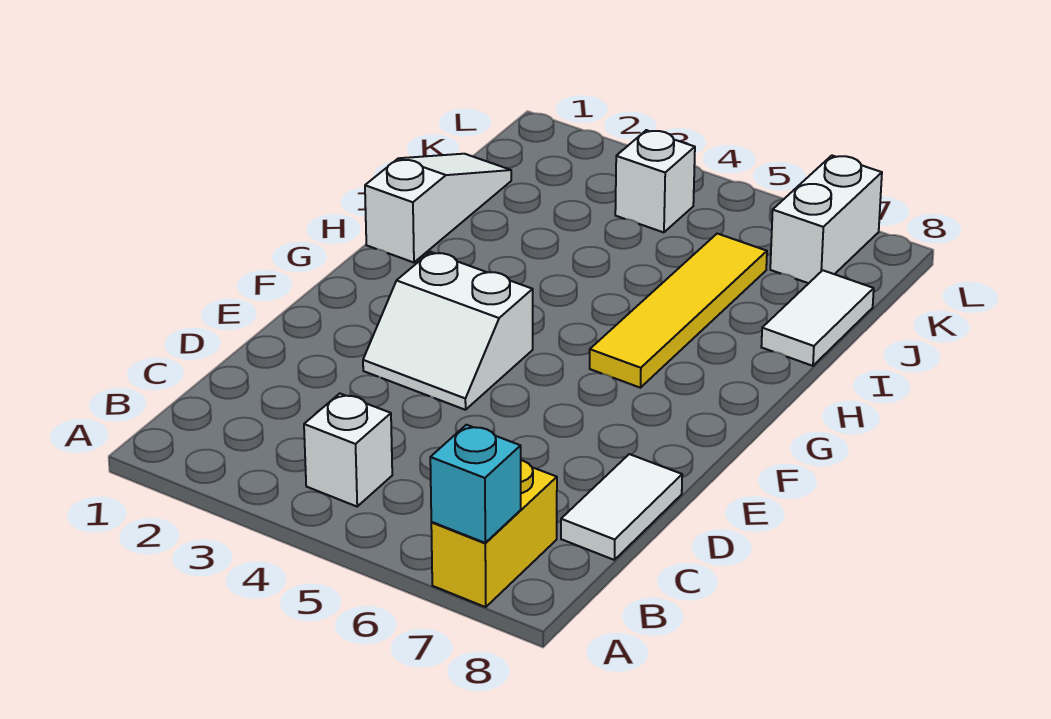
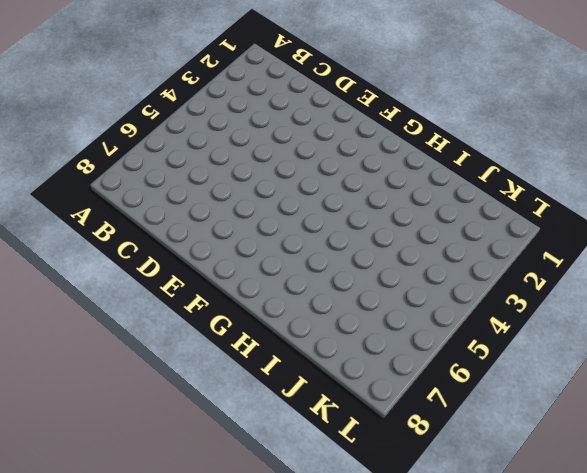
none -> yellow 1x2 brick [431,460,557,607]
none -> white 1x1 brick [304,393,392,506]

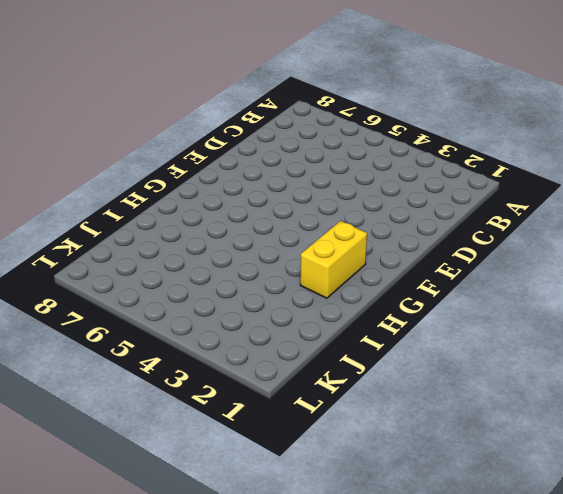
yellow 1x2 brick [300,221,367,298] -> yellow 1x2 brick moved to [431,460,557,607]
none -> white 1x1 brick [304,393,392,506]
none -> white 1x2 tile [561,454,682,560]

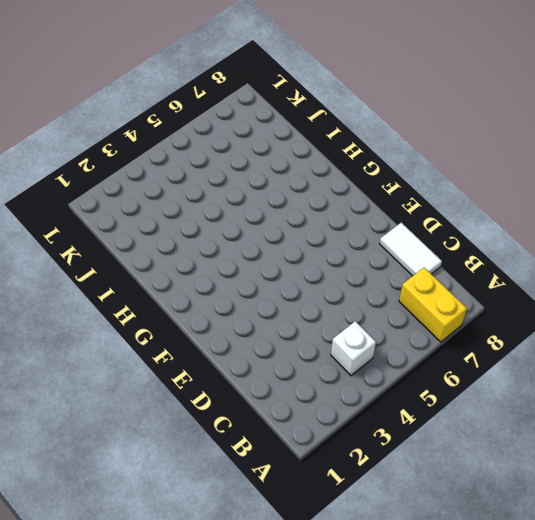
none -> white 2x2 slope [363,252,533,410]
none -> yellow 1x4 tile [590,234,767,388]

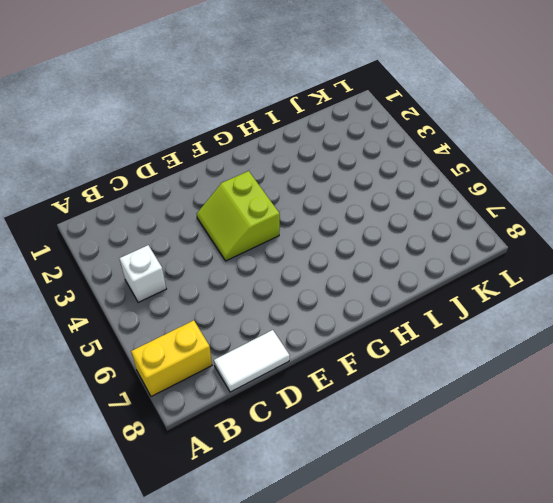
lime 2x2 slope [197,171,280,261] -> white 2x2 slope [363,252,533,410]
none -> yellow 1x4 tile [590,234,767,388]
none -> white 1x3 slope [365,154,511,263]

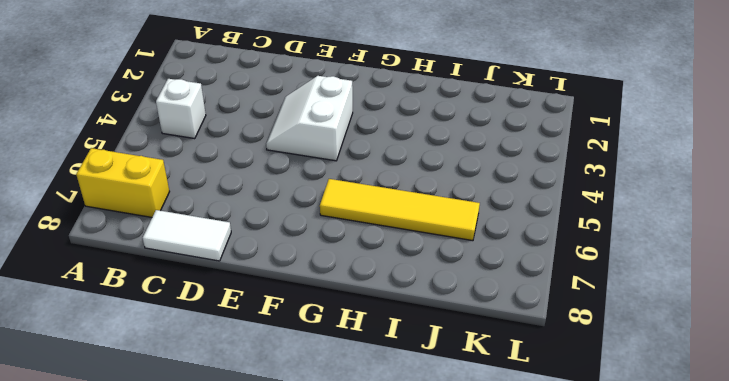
none -> white 1x3 slope [365,154,511,263]
none -> white 1x2 tile [761,270,874,366]

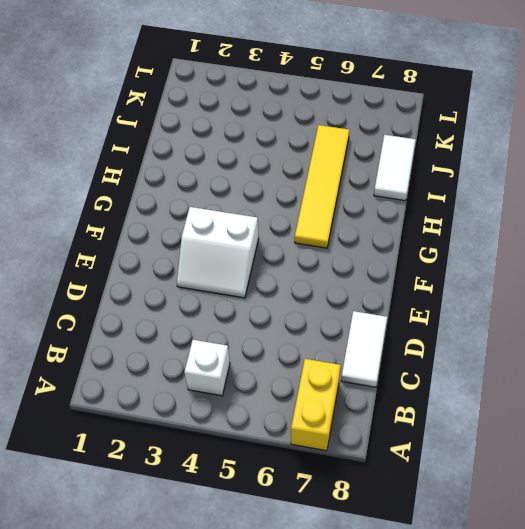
none -> white 1x3 slope [365,154,511,263]
none -> white 1x1 brick [615,130,695,232]

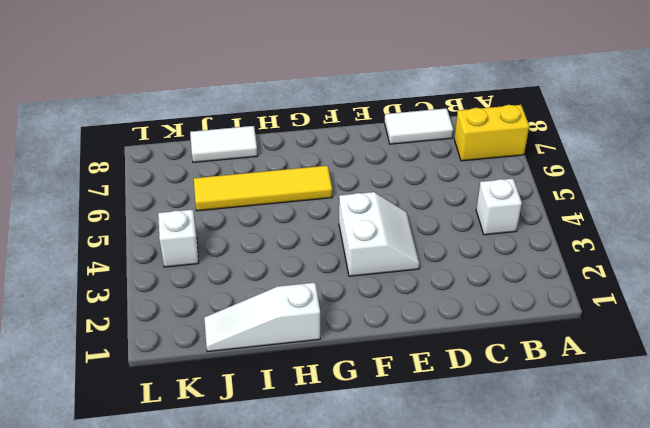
none -> white 1x2 brick [770,156,882,283]
none -> cyan 1x1 brick [430,425,521,543]

